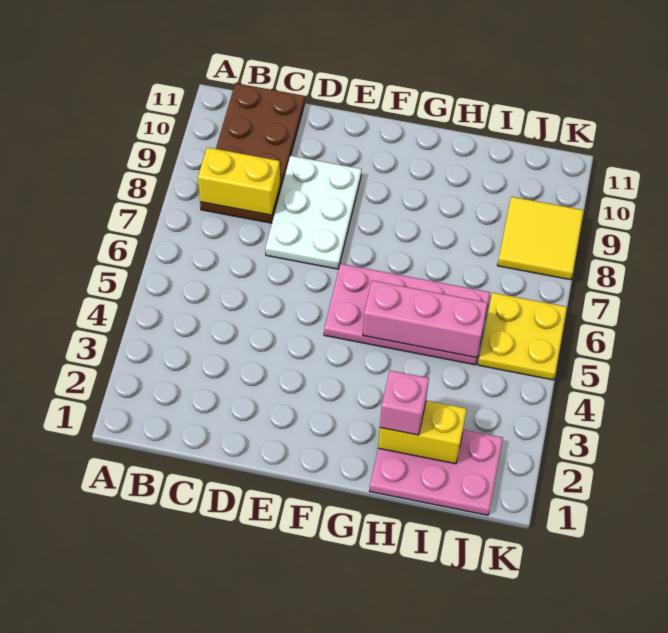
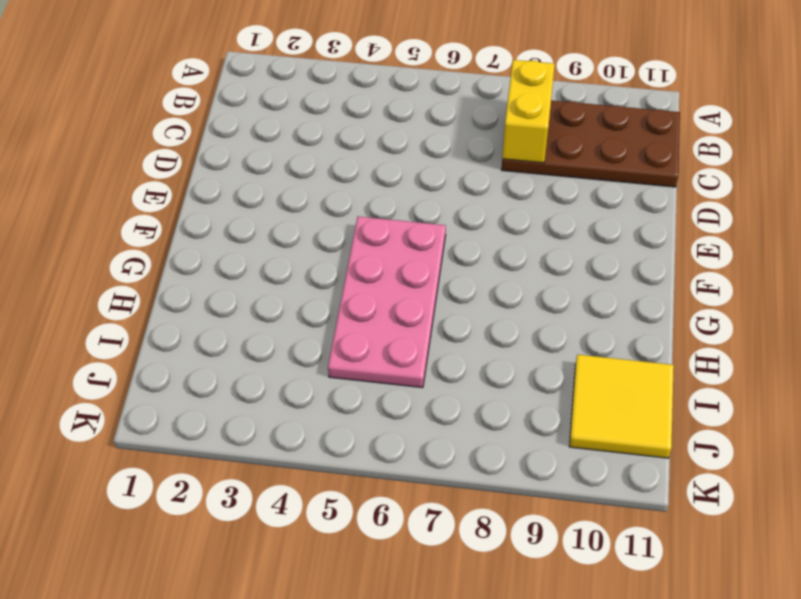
yellow 2x2 tile [569,355,674,458] -> yellow 2x2 tile moved to [497,197,584,280]
none -> white 2x3 plate [265,156,361,269]
none -> pink 2x3 plate [370,430,503,515]

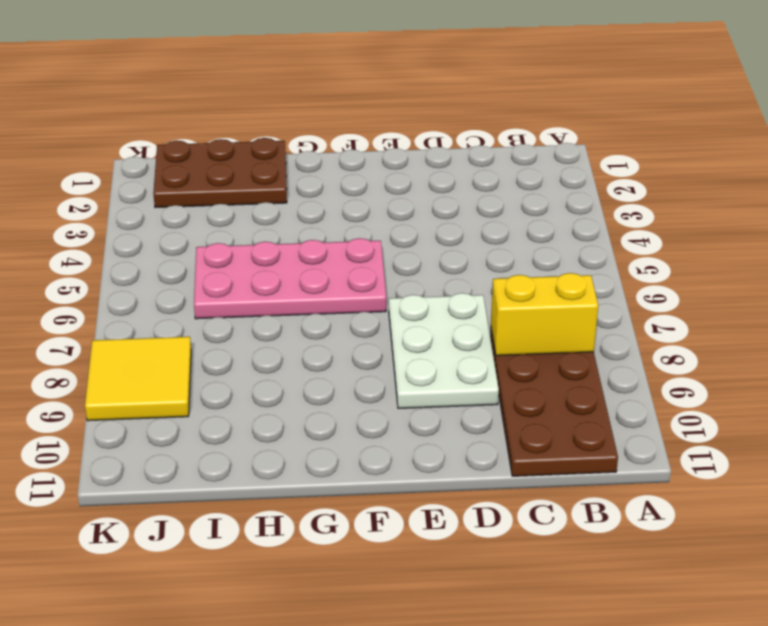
brown 2x3 plate [153,138,287,207] -> pink 2x3 plate [370,430,503,515]
none -> yellow 2x2 plate [478,293,567,380]
none -> pink 1x3 brick [363,281,488,358]

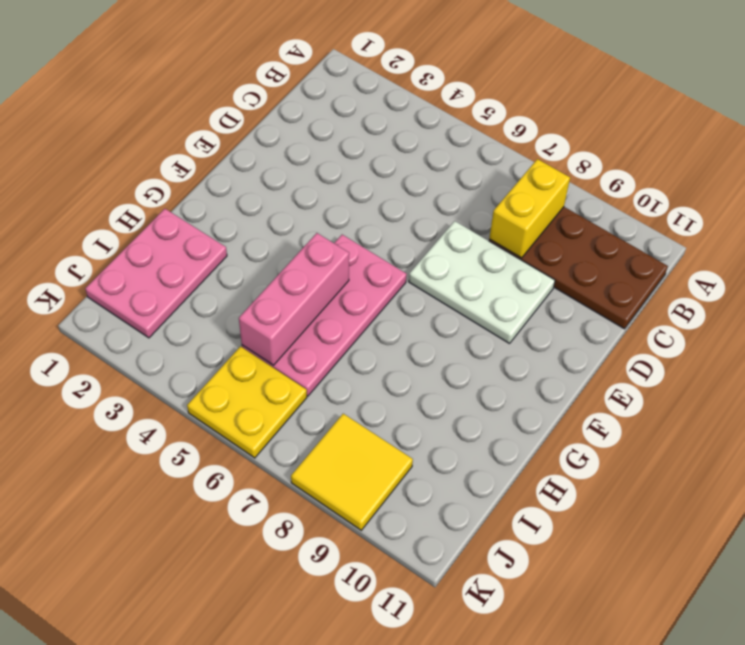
none -> yellow 1x2 brick [378,401,467,464]
none -> pink 1x1 brick [380,370,429,435]

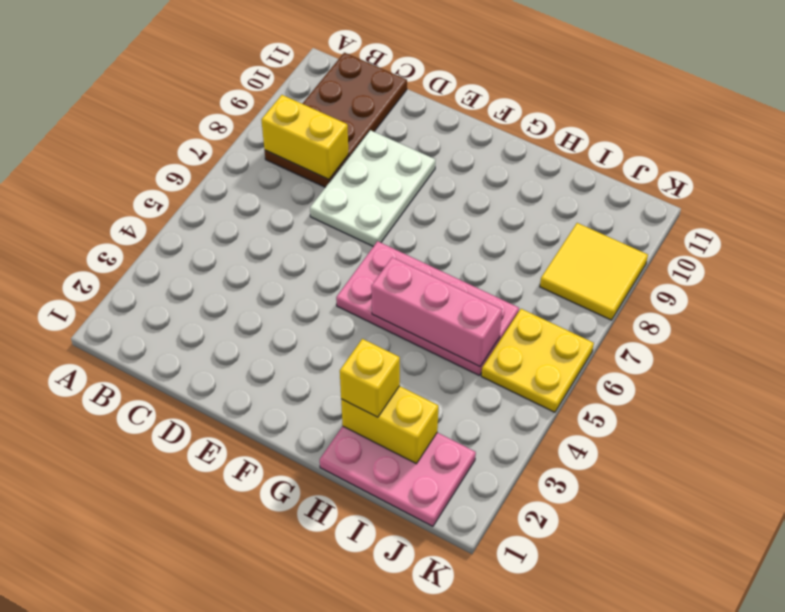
yellow 1x1 brick [340,339,400,417] -> pink 1x1 brick [380,370,429,435]

